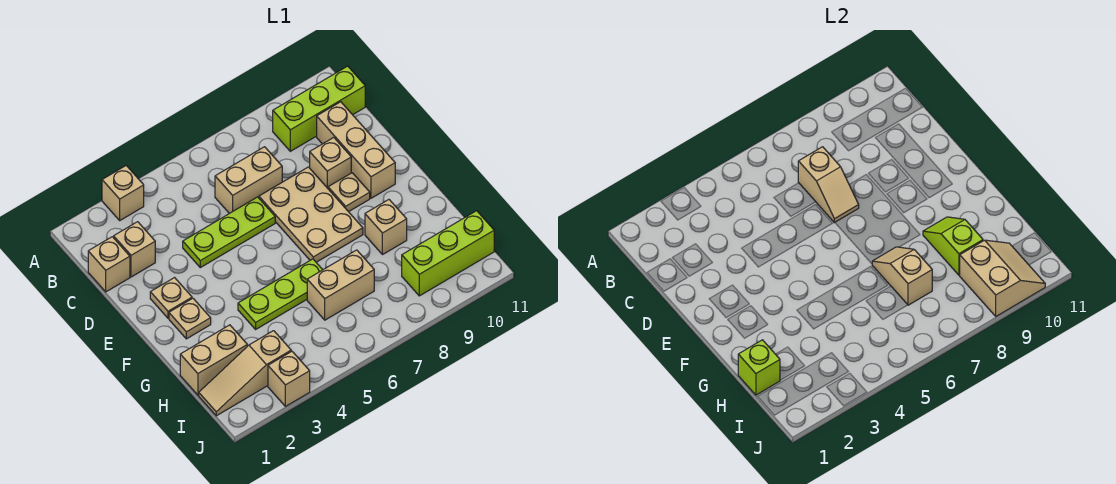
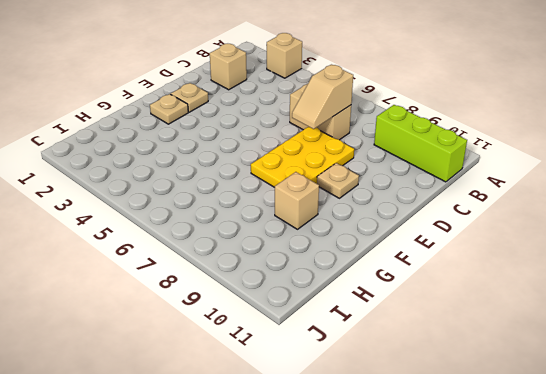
yellow 2x3 plate [251,127,354,187] -> tan 2x3 plate [259,167,363,262]
none -> tan 1x1 brick [88,237,130,292]
none -> tan 1x3 brick [317,102,395,198]
none -> lime 1x3 plate [183,197,275,268]

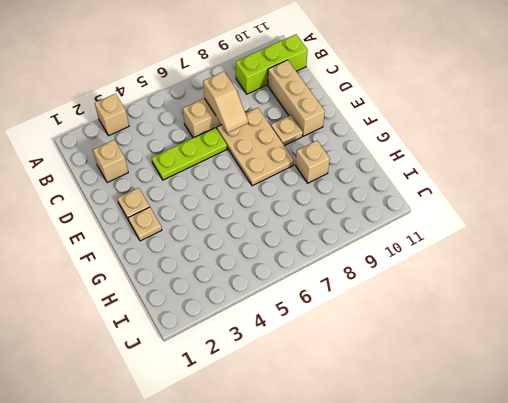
none -> tan 1x1 brick [88,237,130,292]
none -> tan 1x1 brick [310,137,351,188]
none -> lime 1x3 plate [238,259,323,329]

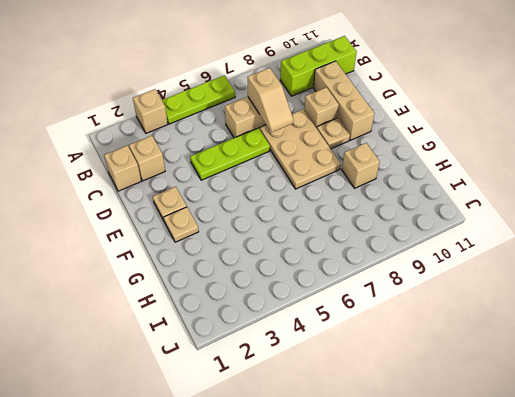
lime 1x3 plate [162,75,235,124] -> lime 1x3 plate moved to [238,259,323,329]
none -> tan 1x2 brick [180,325,247,395]
none -> tan 1x2 brick [307,250,374,320]
none -> tan 1x3 slope [199,331,291,416]

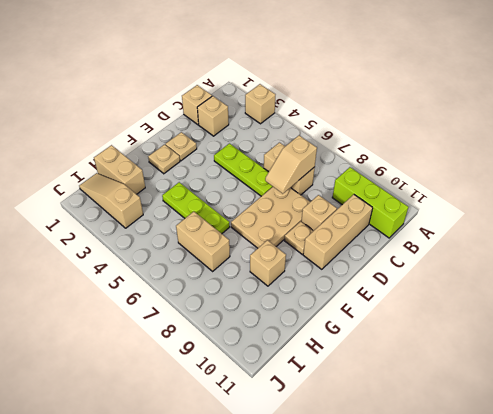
none -> lime 1x3 brick [402,211,494,296]
none -> tan 1x1 brick [268,351,310,406]
none -> tan 1x2 slope [872,247,932,305]

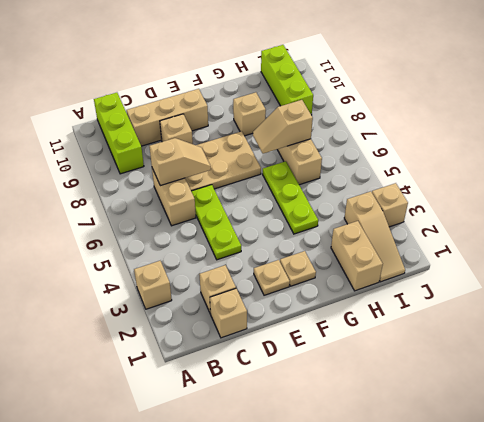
none -> tan 1x1 plate [328,173,370,212]
none -> lime 1x2 slope [923,217,983,275]
none -> lime 1x1 brick [738,340,780,395]

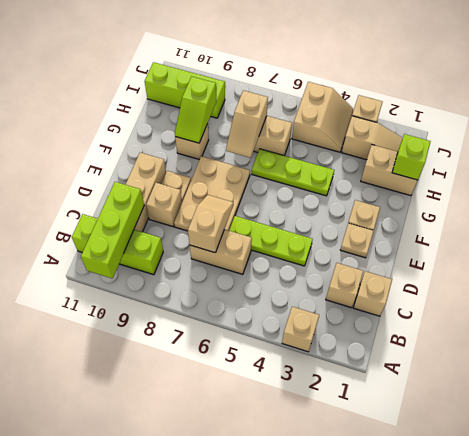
lime 1x3 brick [81,182,144,279] -> none
tan 2x2 slope [292,82,354,152] -> tan 2x2 slope turned to [960,240,1045,316]

